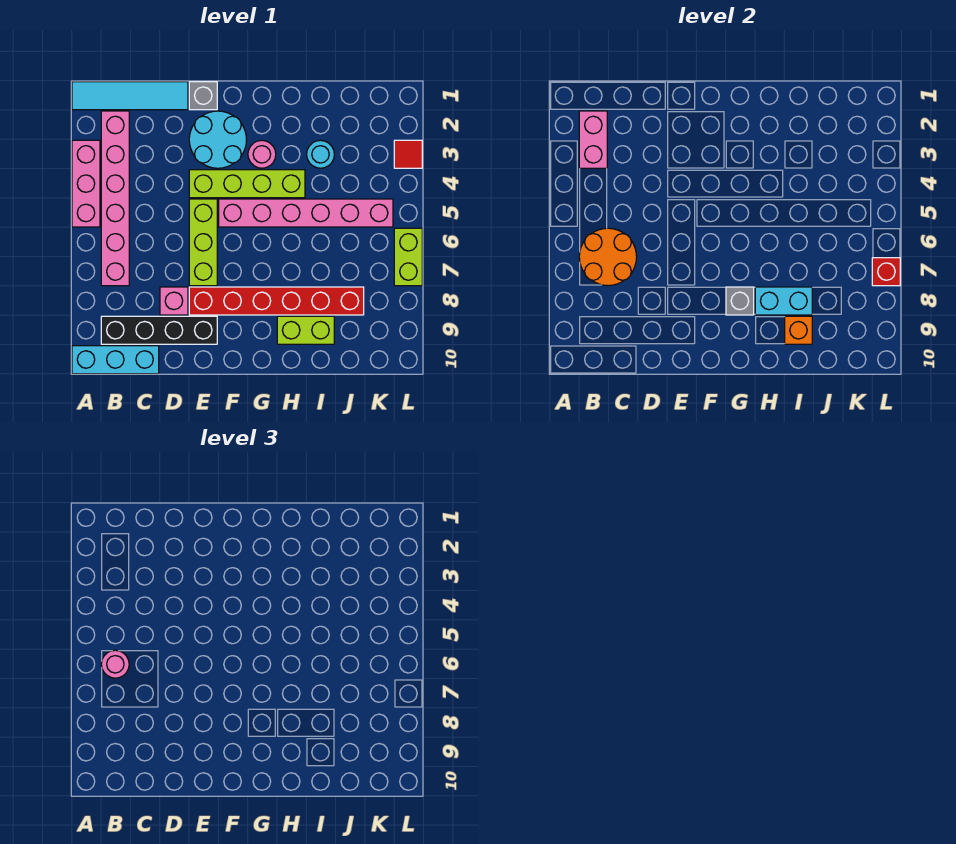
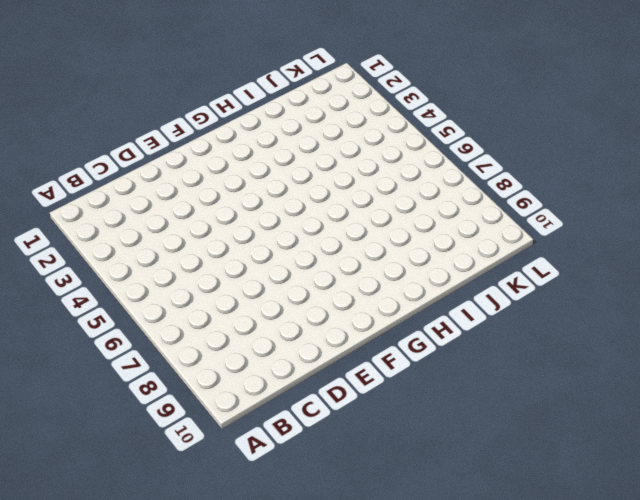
none -> cyan 1x4 tile [72,82,188,110]
none -> pink 1x3 brick [72,140,100,227]
none -> cyan 1x3 brick [72,346,159,374]

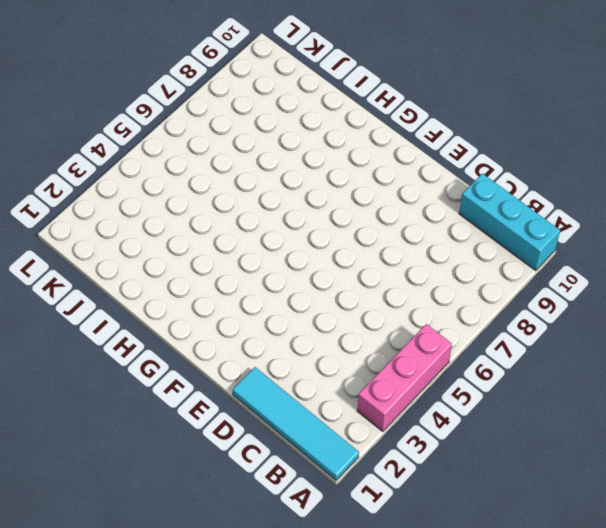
none -> pink 1x6 brick [101,111,129,286]
none -> black 1x4 brick [101,316,217,344]
none -> pink 1x1 brick [160,287,188,315]

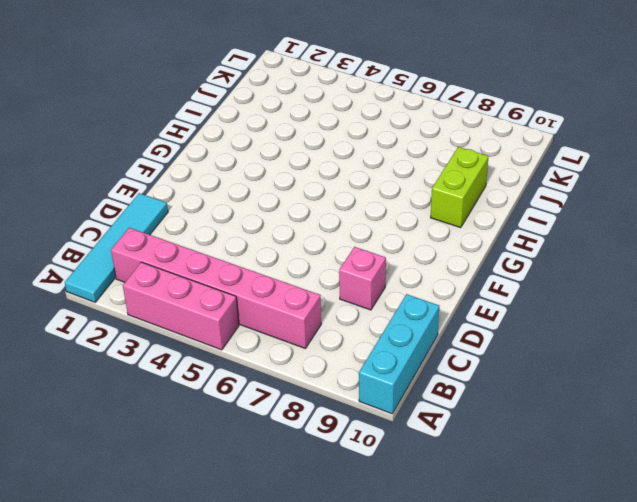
none -> black 1x4 brick [101,316,217,344]
none -> grey 1x1 brick [189,82,217,110]
none -> cyan 2x2 round brick [189,111,246,168]

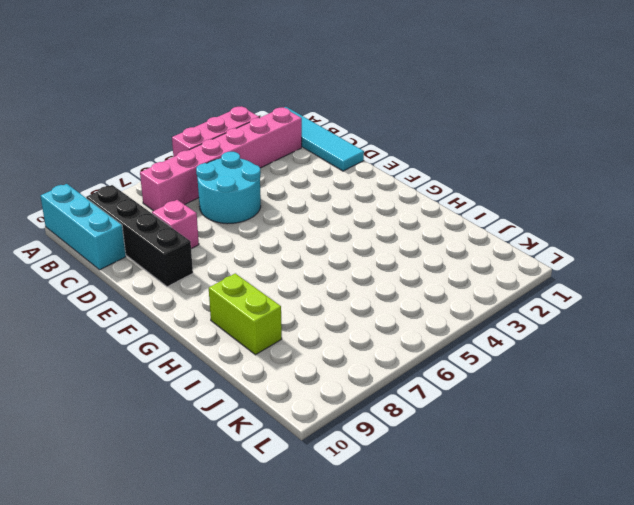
cyan 2x2 round brick [196,152,261,224] -> cyan 2x2 round brick moved to [189,111,246,168]
none -> grey 1x1 brick [189,82,217,110]
none -> lime 1x4 brick [189,170,305,198]
none -> lime 1x3 brick [189,199,217,286]

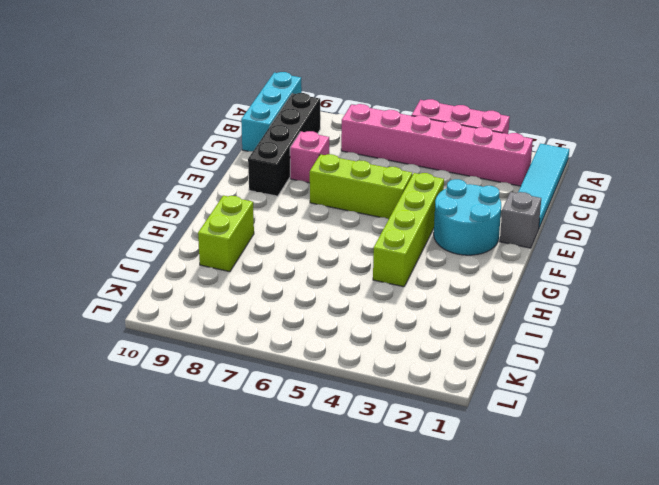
none -> red 1x6 brick [189,287,364,315]
none -> pink 1x6 brick [219,199,393,227]
none -> pink 1x1 round brick [248,140,276,168]

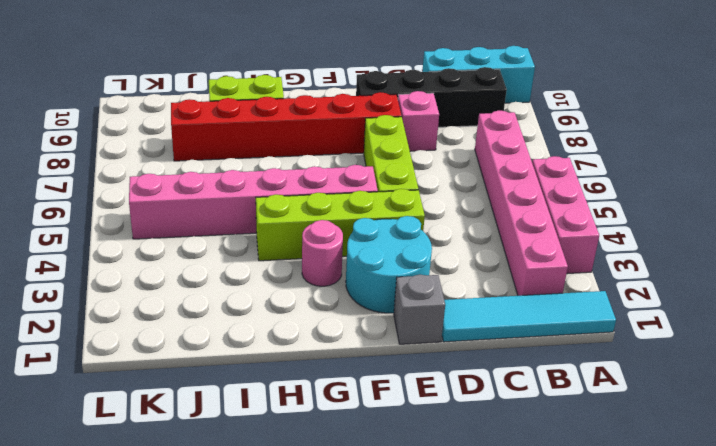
none -> cyan 1x1 round brick [307,140,334,168]
none -> red 1x1 tile [394,140,422,168]
none -> lime 1x2 brick [394,228,422,286]

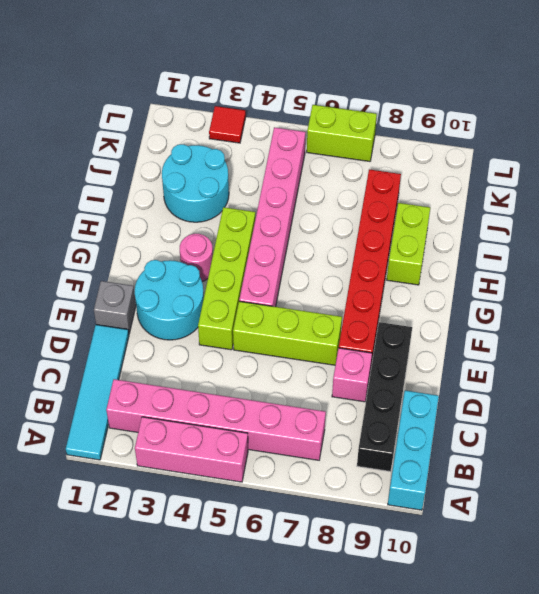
cyan 2x2 round brick [162,144,229,222] -> cyan 1x1 round brick [307,140,334,168]
none -> pink 1x2 brick [579,111,607,168]
none -> orange 2x2 round brick [579,228,637,286]
none -> grey 1x1 brick [726,287,754,315]

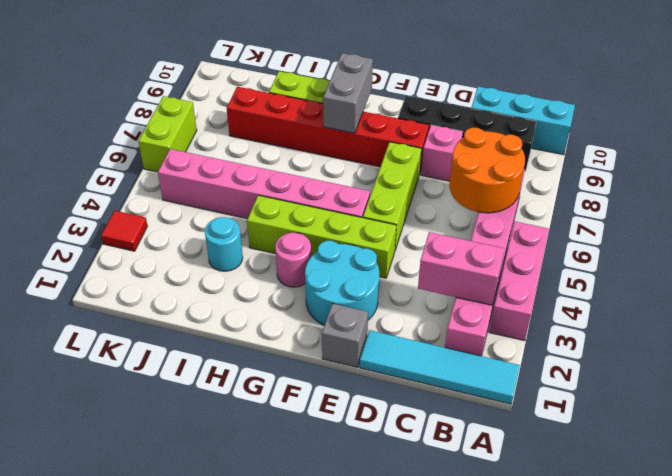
pink 1x2 brick [418,232,504,305] -> pink 1x2 brick turned to [579,111,607,168]
grey 1x2 brick [323,53,373,133] -> grey 1x1 brick [726,287,754,315]
none -> cyan 1x2 brick [755,287,812,315]
none -> orange 1x1 brick [785,316,812,344]
none -> red 1x1 brick [872,258,900,286]

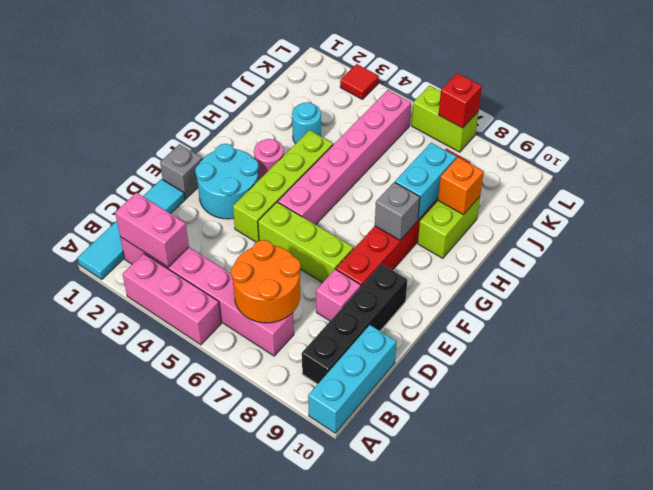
none -> pink 1x1 round brick [101,650,129,678]

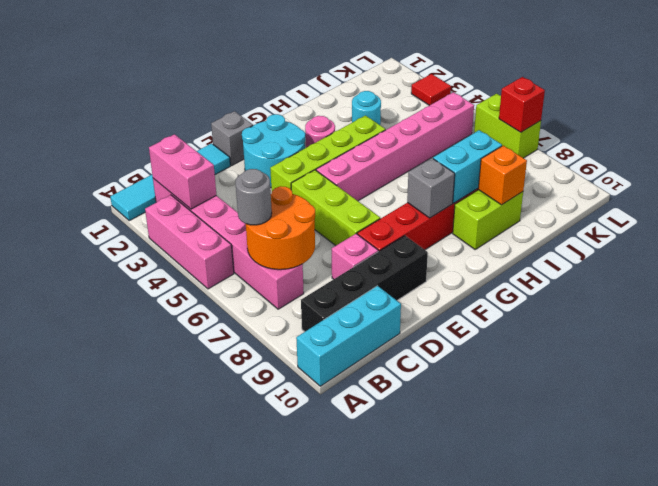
grey 1x1 round brick [236,169,272,225] -> pink 1x1 round brick [101,650,129,678]

